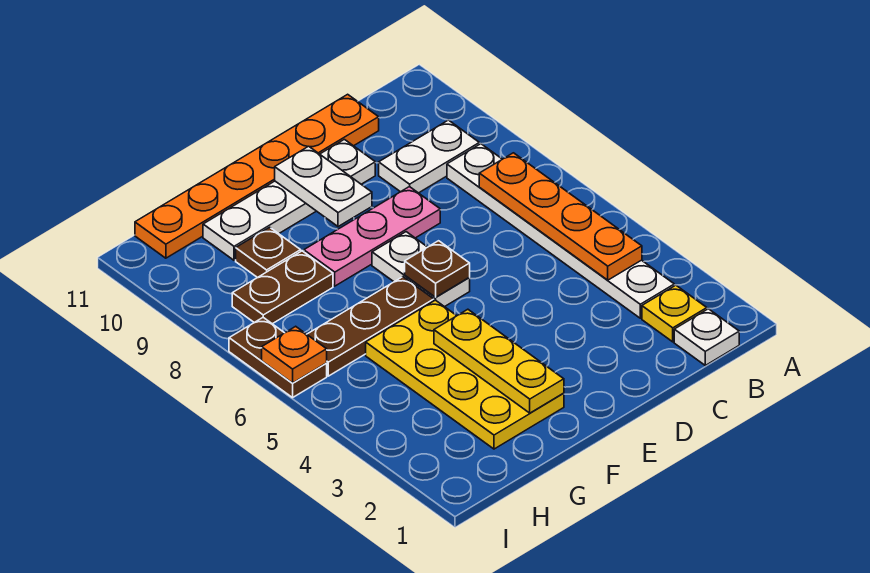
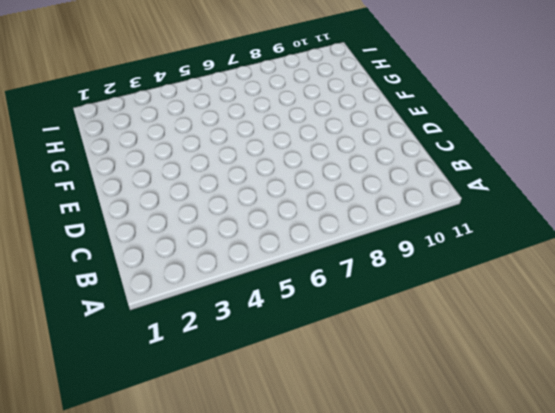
none -> white 1x1 plate [674,309,739,365]
none -> yellow 1x1 plate [642,285,707,342]
none -> white 1x6 plate [447,144,674,318]

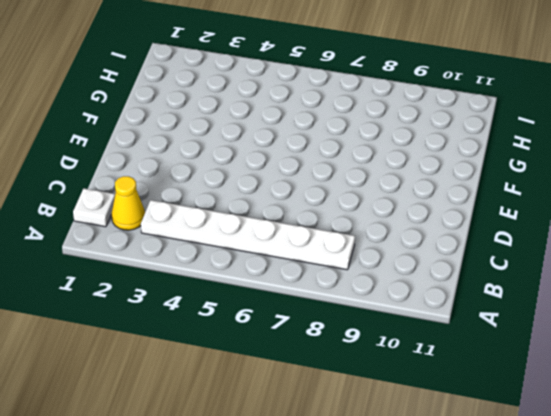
yellow 1x1 cone [111,176,145,230] -> yellow 1x1 plate [642,285,707,342]
none -> white 1x2 plate [379,120,479,193]
none -> orange 1x6 plate [135,94,379,258]
none -> pink 1x3 plate [304,187,440,286]

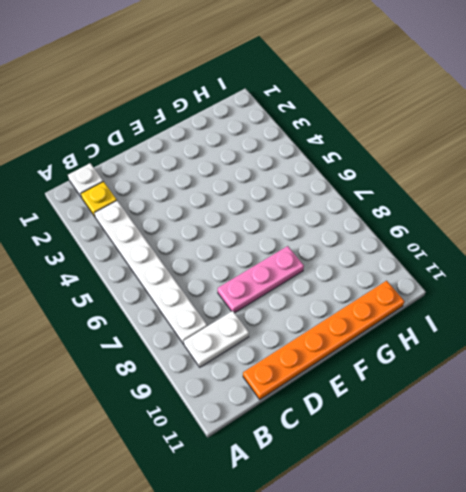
none -> white 1x4 plate [203,139,375,260]
none -> white 1x2 plate [372,232,470,307]
none -> yellow 2x4 plate [366,300,564,449]

